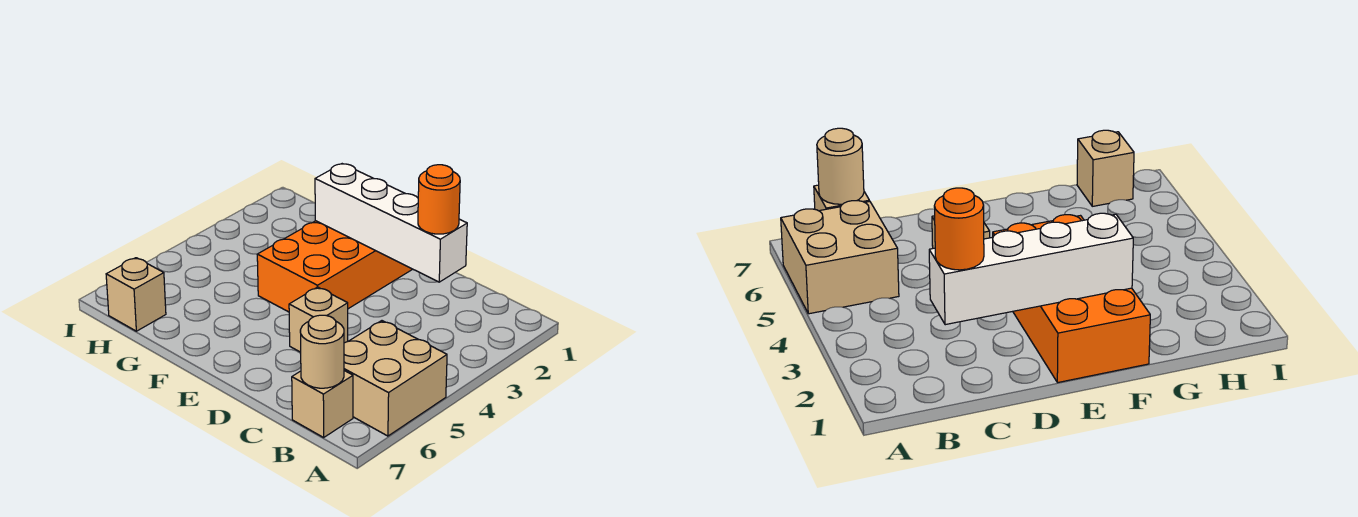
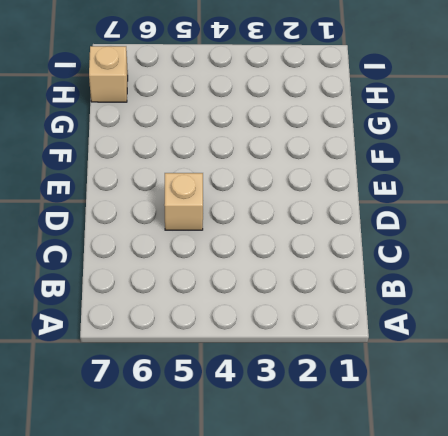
none -> tan 2x2 brick [344,321,447,436]
none -> tan 1x1 brick [292,371,353,437]

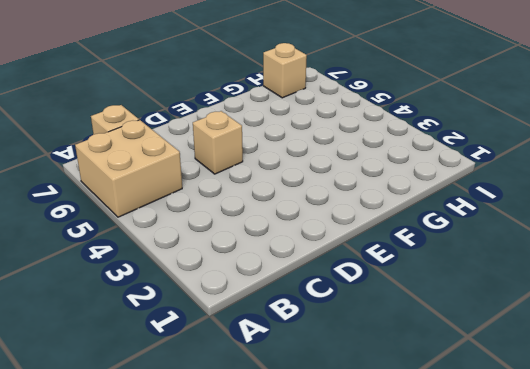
none -> orange 2x4 brick [257,221,412,312]
none -> tan 1x1 round brick [300,315,344,388]

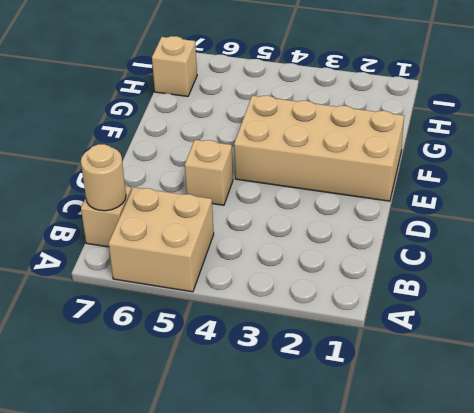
tan 2x4 brick [234,96,404,201] -> orange 2x4 brick [257,221,412,312]
none -> white 1x4 brick [315,164,467,282]
none -> orange 1x1 round brick [418,165,460,234]

